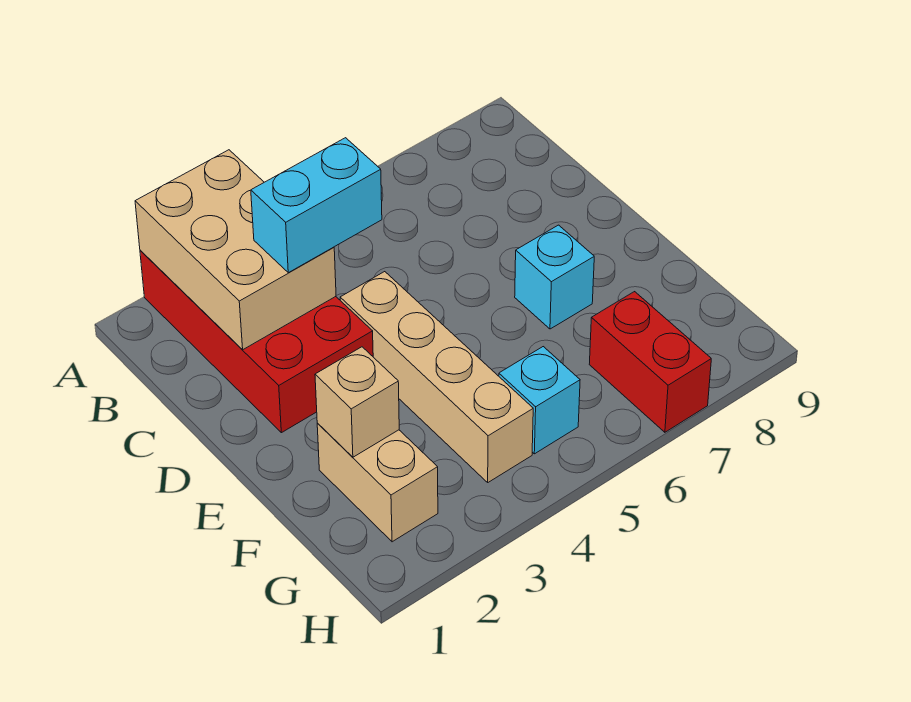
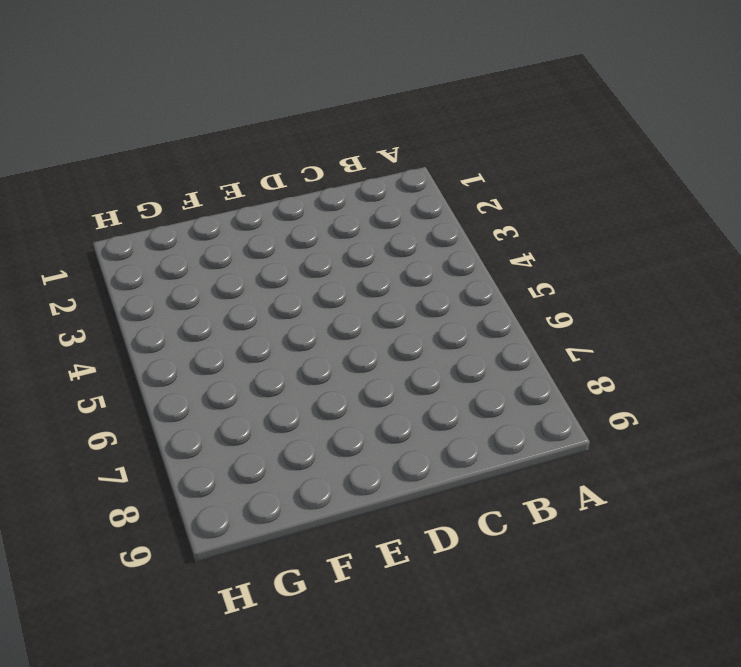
none -> red 2x4 brick [140,250,373,433]
none -> tan 1x4 brick [340,272,533,482]

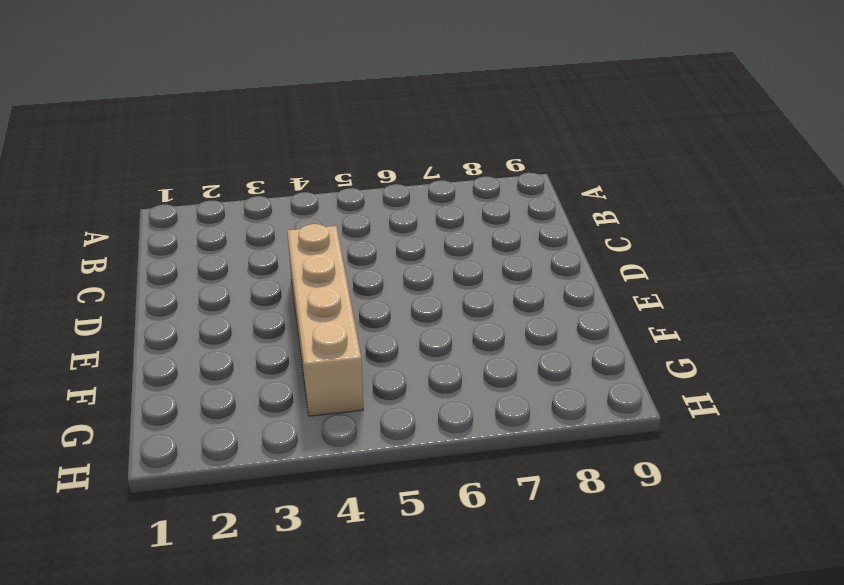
none -> red 2x4 brick [140,250,373,433]
none -> cyan 1x1 brick [515,225,594,329]

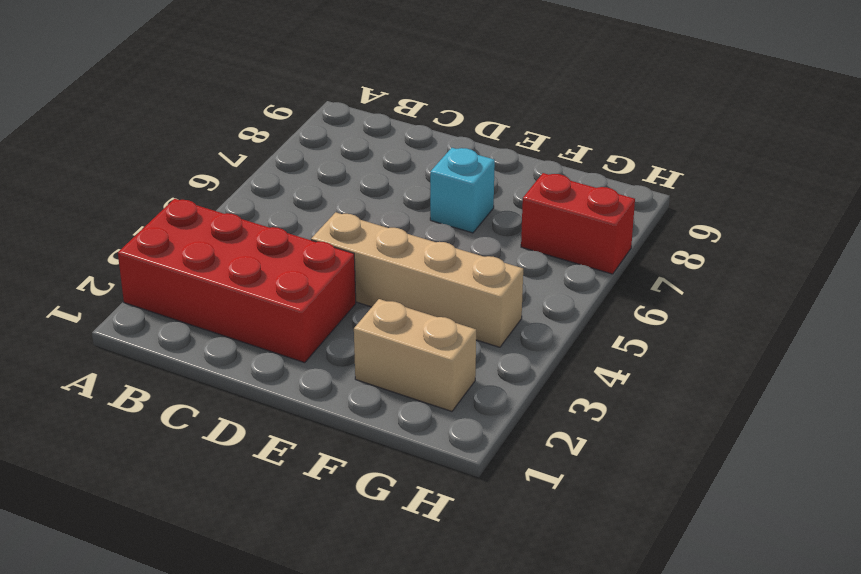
none -> cyan 1x1 brick [499,347,580,454]
none -> tan 2x3 brick [135,150,336,350]

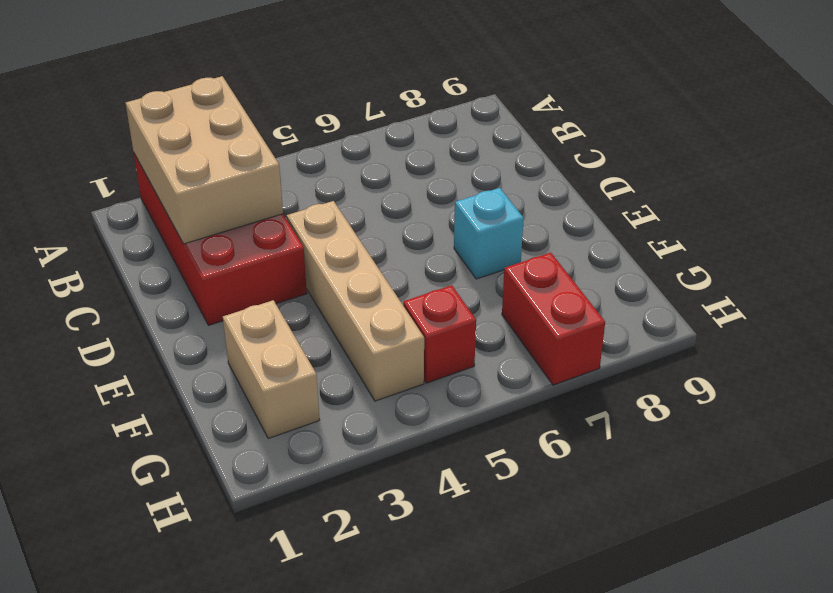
red 1x1 brick [403,285,476,383] -> cyan 1x1 brick [499,347,580,454]
none -> tan 1x1 brick [315,347,399,457]
none -> cyan 1x2 brick [251,138,382,273]

